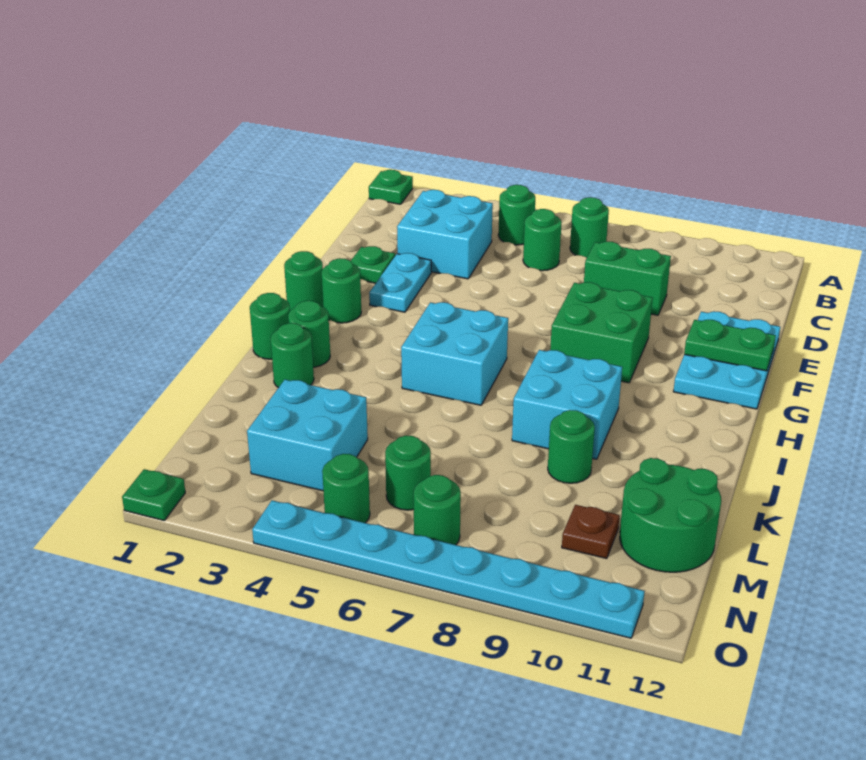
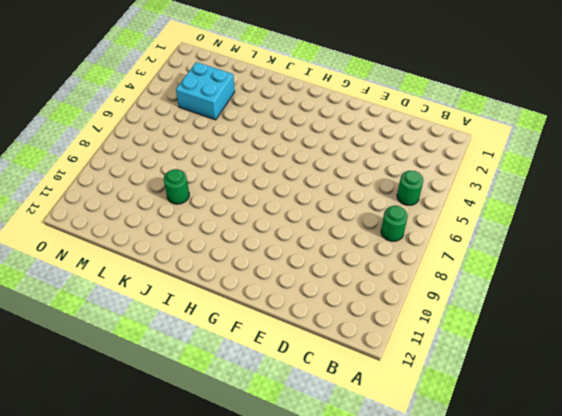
none -> green 1x1 plate [369,170,413,204]
none -> cyan 2x2 brick [397,190,493,279]
none -> green 1x1 round brick [523,209,562,271]

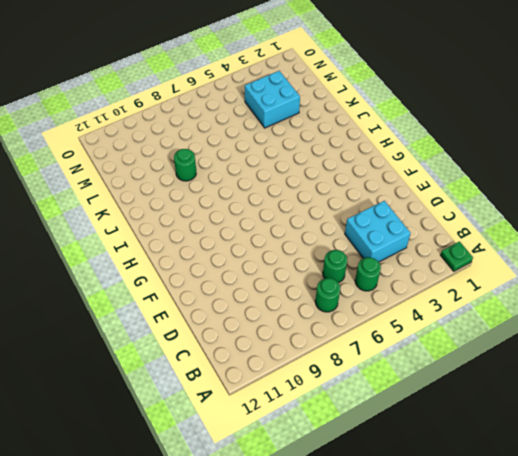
none -> green 1x2 brick [584,241,671,315]
none -> green 1x1 plate [351,246,395,283]
none -> cyan 1x2 plate [369,253,431,312]

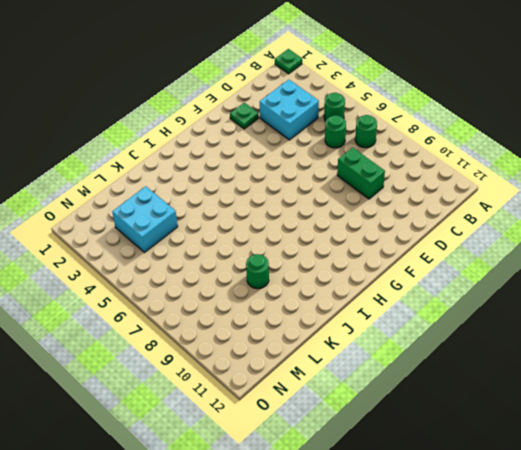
none -> cyan 1x2 plate [369,253,431,312]
none -> cyan 2x3 plate [673,311,780,409]
none -> green 2x2 brick [550,282,653,383]

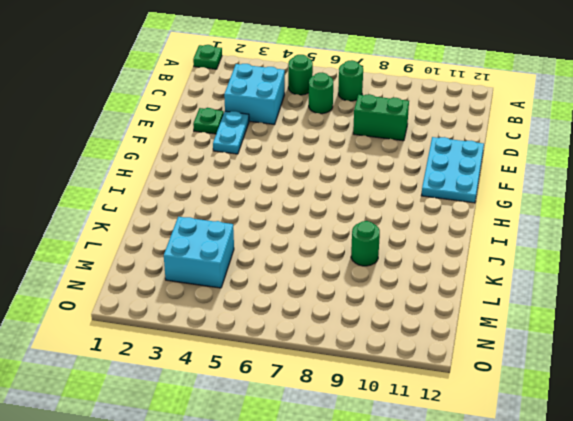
none -> green 2x2 brick [550,282,653,383]
none -> green 1x1 round brick [284,251,323,311]
none -> green 1x1 round brick [322,258,361,323]

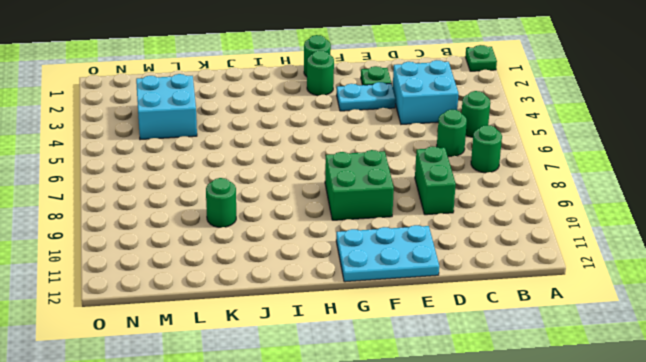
none -> cyan 2x2 brick [401,302,508,405]
none -> green 1x1 round brick [250,293,290,359]
none -> green 1x1 round brick [288,301,330,367]

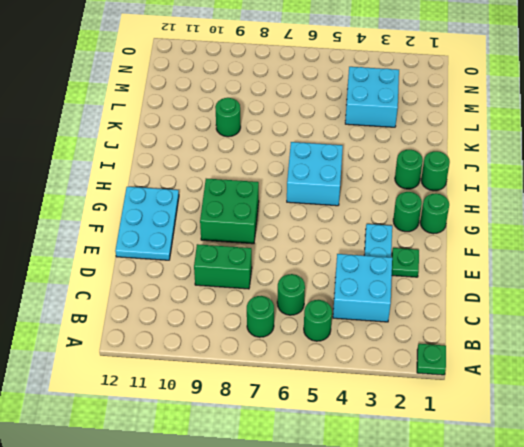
none -> cyan 2x2 brick [512,350,622,459]
none -> green 1x1 round brick [271,323,314,388]
none -> green 2x2 round brick [620,458,721,572]

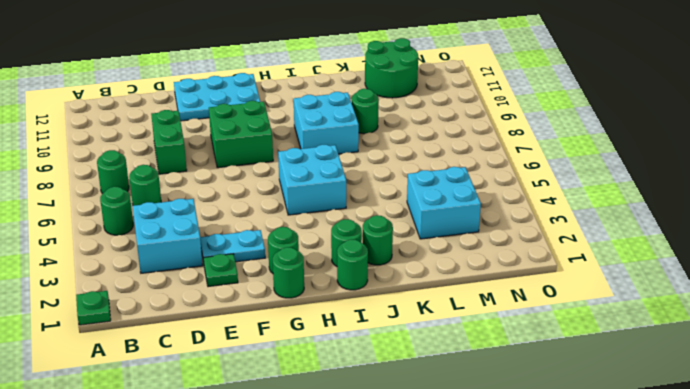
none -> green 1x1 round brick [385,436,431,510]
none -> brown 1x1 plate [562,505,620,559]
none -> green 1x1 round brick [322,454,370,523]

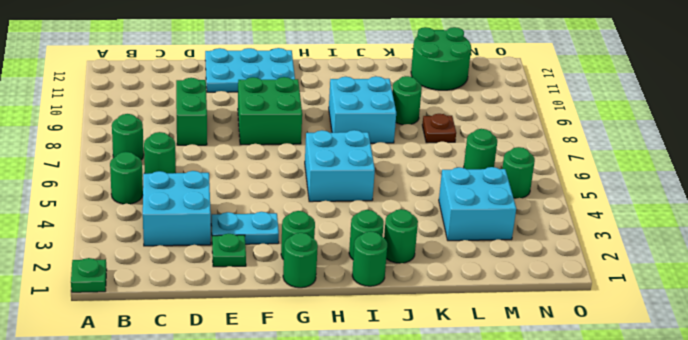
brown 1x1 plate [422,114,456,143] -> brown 1x1 plate moved to [562,505,620,559]
none -> green 1x1 round brick [414,475,461,545]
none -> green 1x1 plate [122,469,185,520]
none -> cyan 1x8 plate [252,500,645,638]

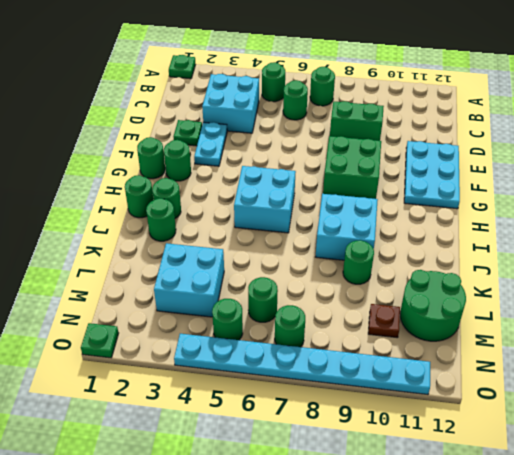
none -> green 1x2 plate [684,320,776,371]

